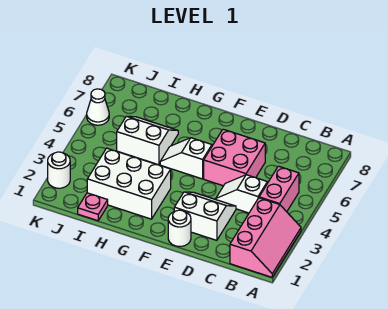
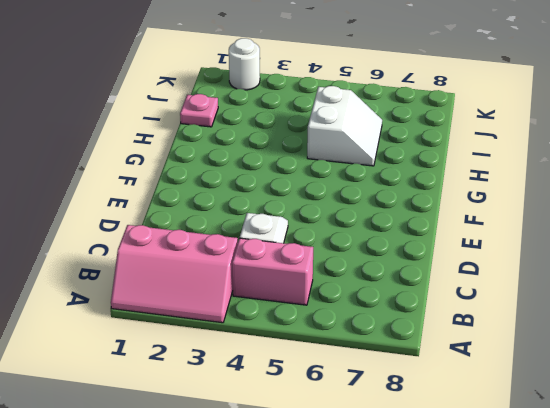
none -> white 2x2 slope [174,192,236,240]
none -> pink 2x2 brick [204,129,265,186]
none -> white 1x1 round brick [168,210,191,247]

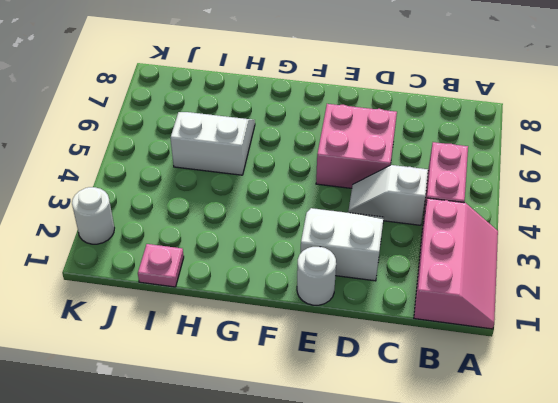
none -> white 1x2 slope [160,138,212,179]
none -> white 2x3 brick [87,148,171,219]
none -> white 1x1 cone [87,89,109,125]

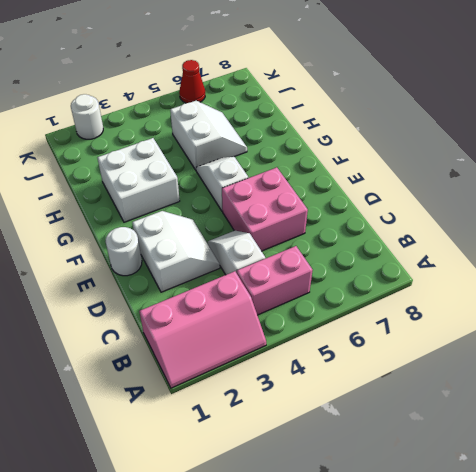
white 2x2 brick [97,138,180,222] -> white 2x3 brick [87,148,171,219]
red 1x1 cone [179,60,205,103] -> white 1x1 cone [87,89,109,125]
none -> pink 1x1 plate [78,193,108,221]

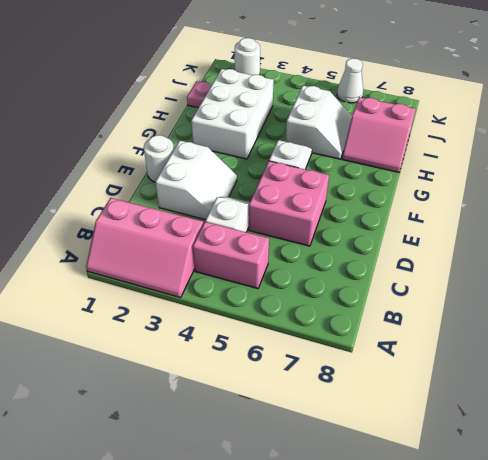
pink 2x2 slope [342,97,416,172] -> none

